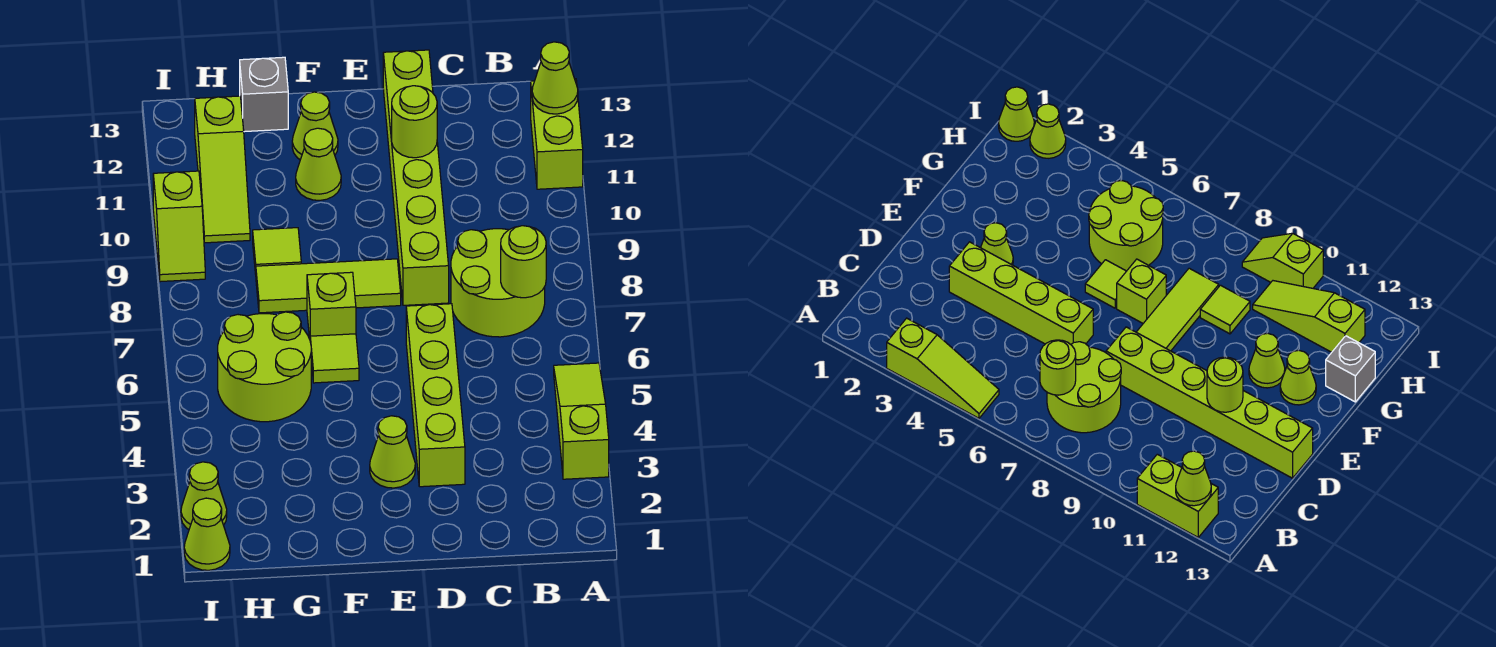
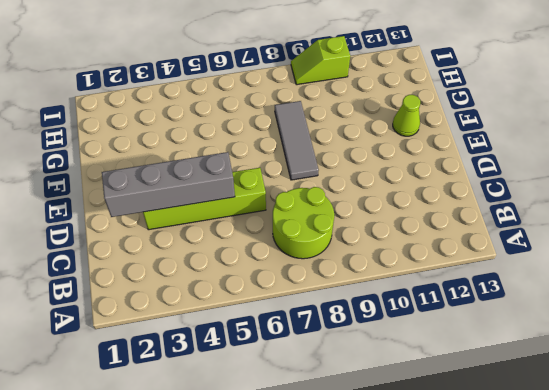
grey 1x4 brick [102,152,235,217] -> none
grey 1x3 tile [275,101,319,180] -> lime 1x3 tile [256,259,401,313]
none -> lime 1x3 slope [554,363,609,479]
none -> lime 1x2 brick [531,79,583,189]
none -> lime 1x6 brick [383,50,449,305]

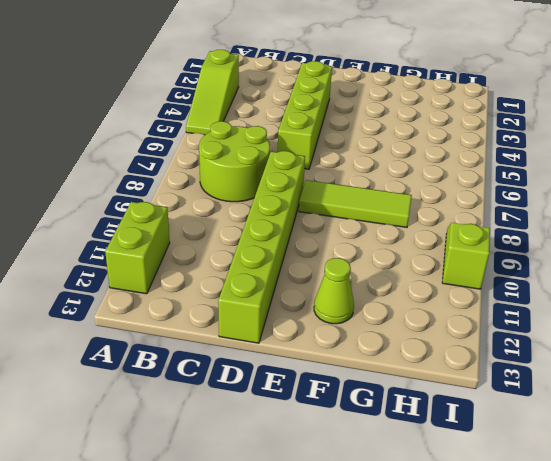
none -> lime 1x1 cone [370,416,415,488]
none -> lime 1x1 tile [310,334,359,383]
none -> lime 1x1 brick [307,272,356,339]

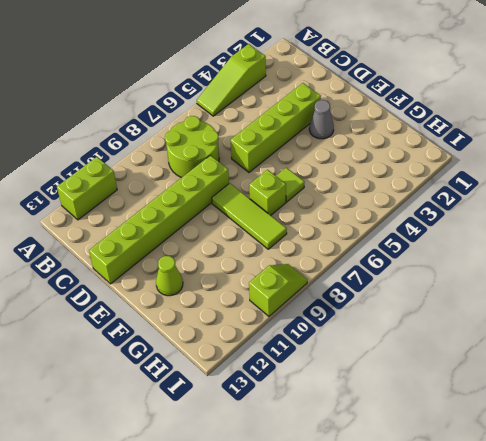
grey 1x1 cone [309,100,334,139] -> lime 1x1 cone [370,416,415,488]
none -> lime 1x1 cone [296,128,341,200]
none -> lime 2x2 round brick [218,312,311,422]
none -> lime 1x1 tile [253,228,301,274]

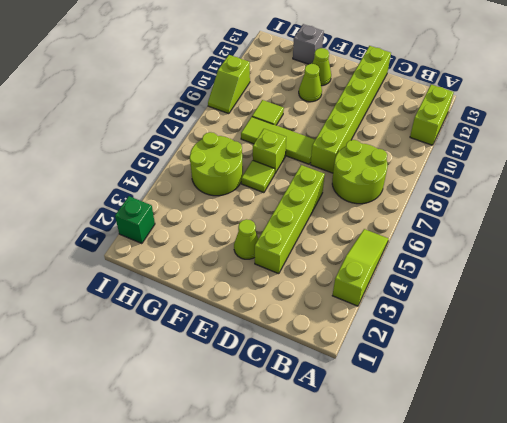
green 1x1 brick [115,196,155,244] -> lime 1x1 cone [181,462,227,529]
none -> lime 1x3 slope [195,96,250,243]
none -> lime 1x1 cone [184,498,230,570]
none -> lime 1x1 cone [532,42,578,114]

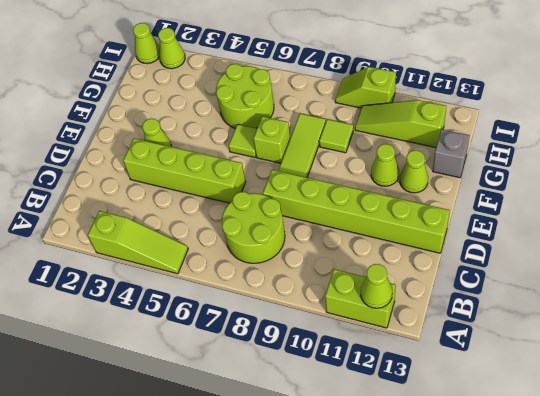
none -> lime 1x1 round brick [501,226,546,298]
none -> lime 1x1 round brick [392,86,437,158]

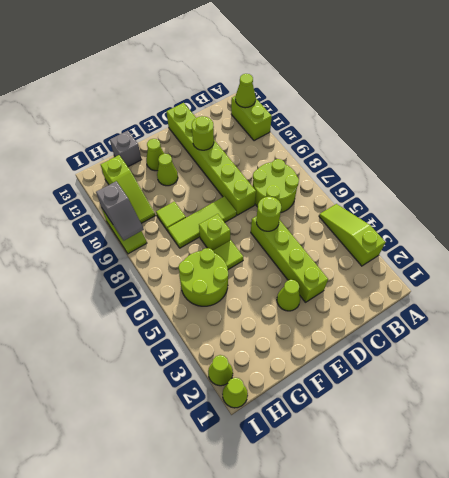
lime 1x1 round brick [256,197,281,231] -> lime 1x1 round brick moved to [501,226,546,298]
grey 1x2 slope [96,181,144,241] -> none

